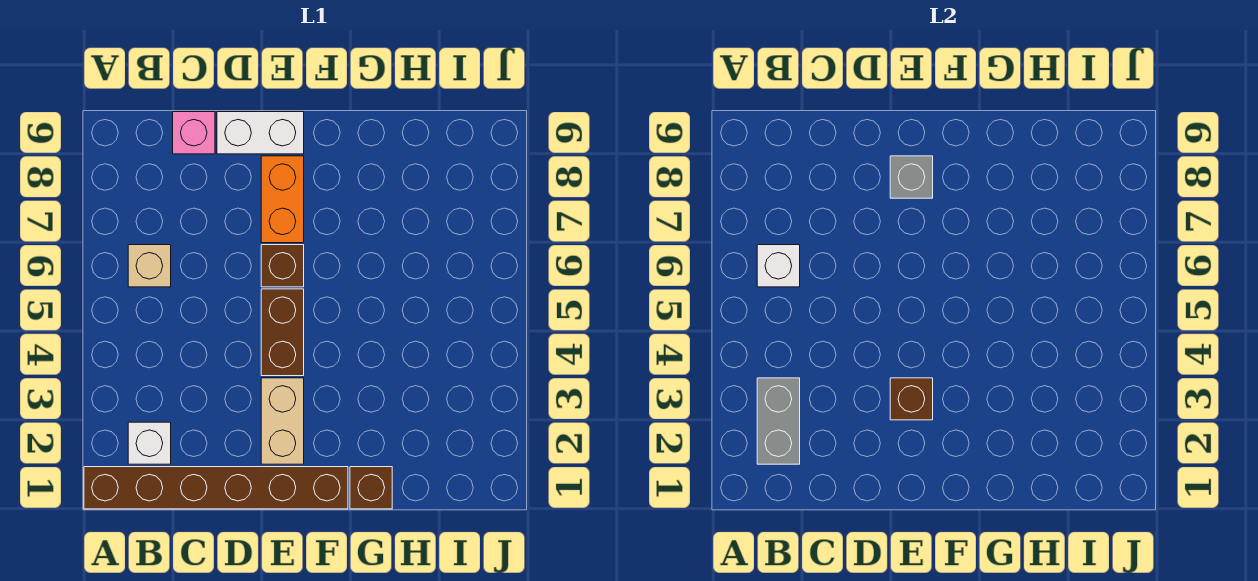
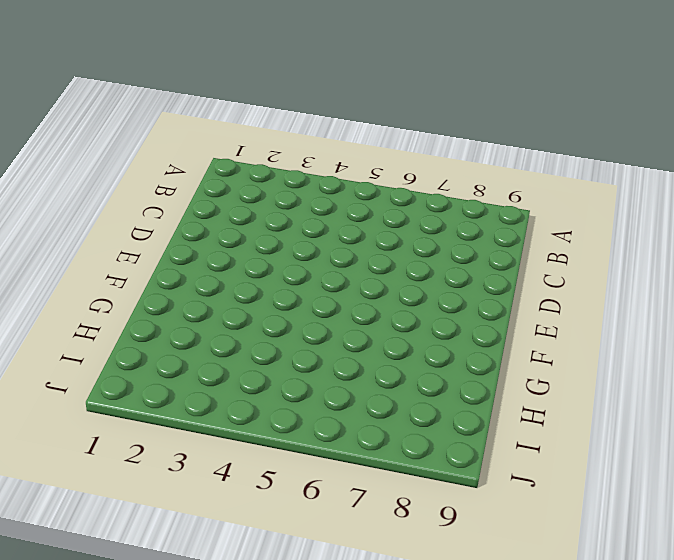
none -> brown 1x6 brick [84,467,348,509]
none -> white 1x1 brick [128,422,171,464]
none -> tan 1x1 brick [128,245,171,287]

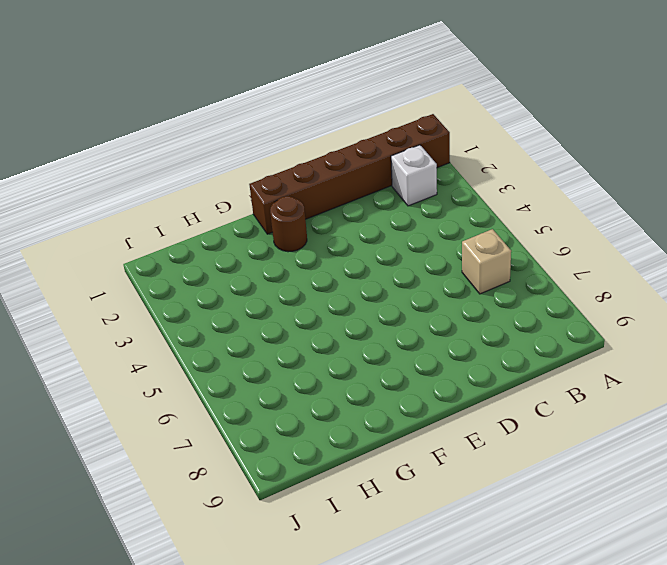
brown 1x1 round brick [270,196,307,252] -> none
none -> pink 1x1 brick [173,112,215,154]
none -> white 1x2 brick [217,112,304,154]
none -> tan 1x2 brick [261,378,304,464]

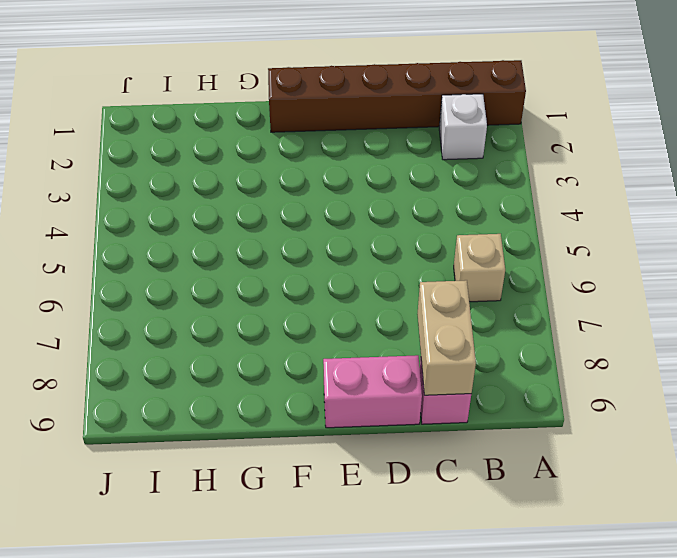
tan 1x2 brick [417,280,476,395] -> tan 1x2 brick moved to [261,378,304,464]
pink 1x2 brick [323,355,422,428] -> white 1x2 brick [217,112,304,154]
none -> brown 1x2 brick [261,289,304,376]
none -> brown 1x1 brick [261,245,304,287]
none -> orange 1x2 brick [261,156,304,243]

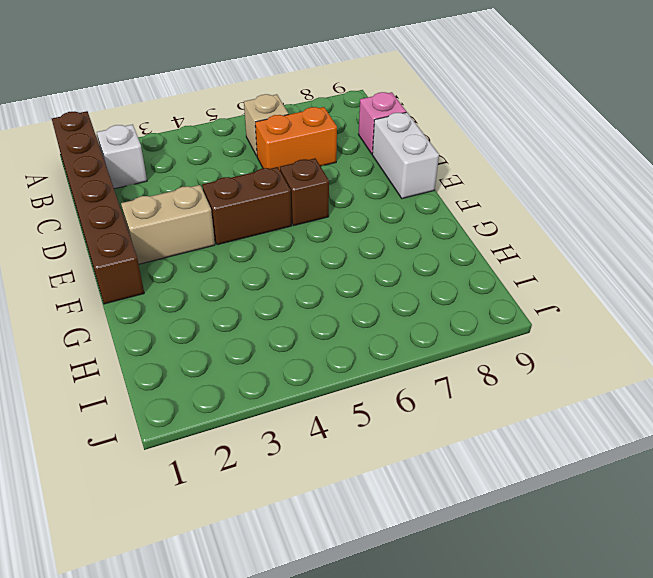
orange 1x2 brick [255,107,337,170] -> orange 1x2 brick moved to [261,156,304,243]
none -> brown 1x1 brick [350,467,392,509]
none -> grey 1x2 brick [757,378,800,464]
none -> white 1x1 brick [757,245,800,287]

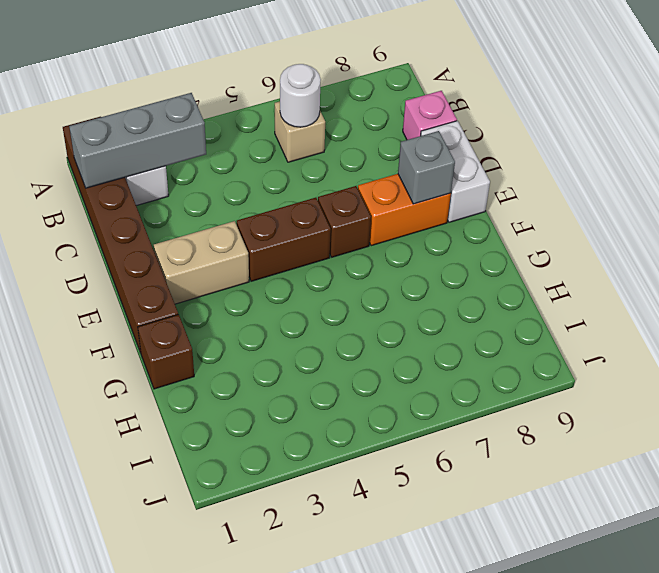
grey 1x3 brick [69,93,206,188] -> grey 1x2 brick [757,378,800,464]
white 1x1 round brick [280,64,321,127] -> white 1x1 brick [757,245,800,287]
none -> brown 1x1 brick [890,378,933,420]

